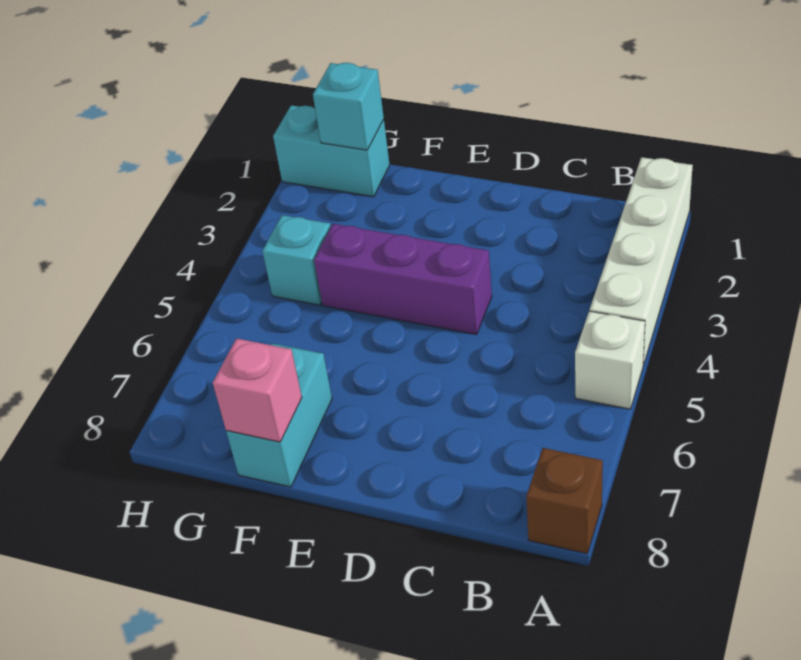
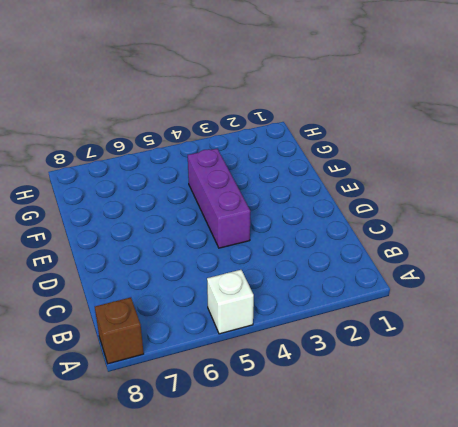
none -> white 1x4 brick [590,157,693,365]
none -> cyan 1x2 brick [226,343,332,487]

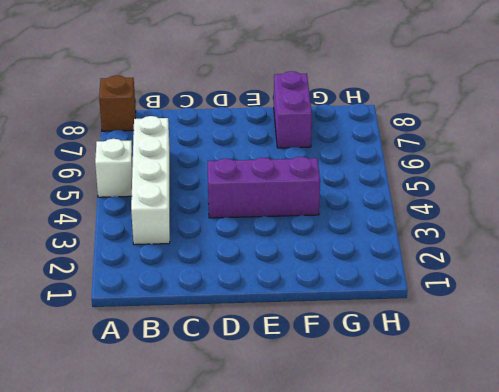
white 1x4 brick [131,116,170,245] -> white 1x4 brick moved to [590,157,693,365]
purple 1x2 brick [274,71,312,148] -> cyan 1x2 brick [226,343,332,487]
none -> cyan 1x2 brick [273,105,390,197]
none -> cyan 1x1 brick [262,215,331,305]

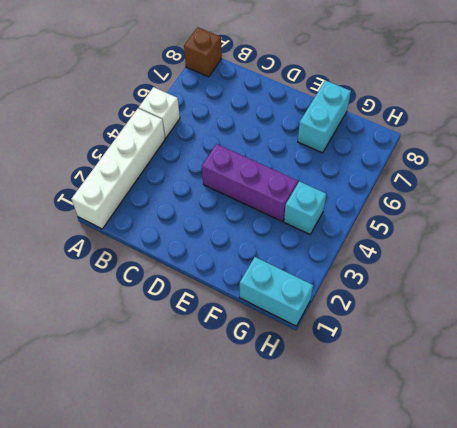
none -> pink 1x1 brick [213,338,302,442]
none -> cyan 1x1 brick [313,63,384,150]

